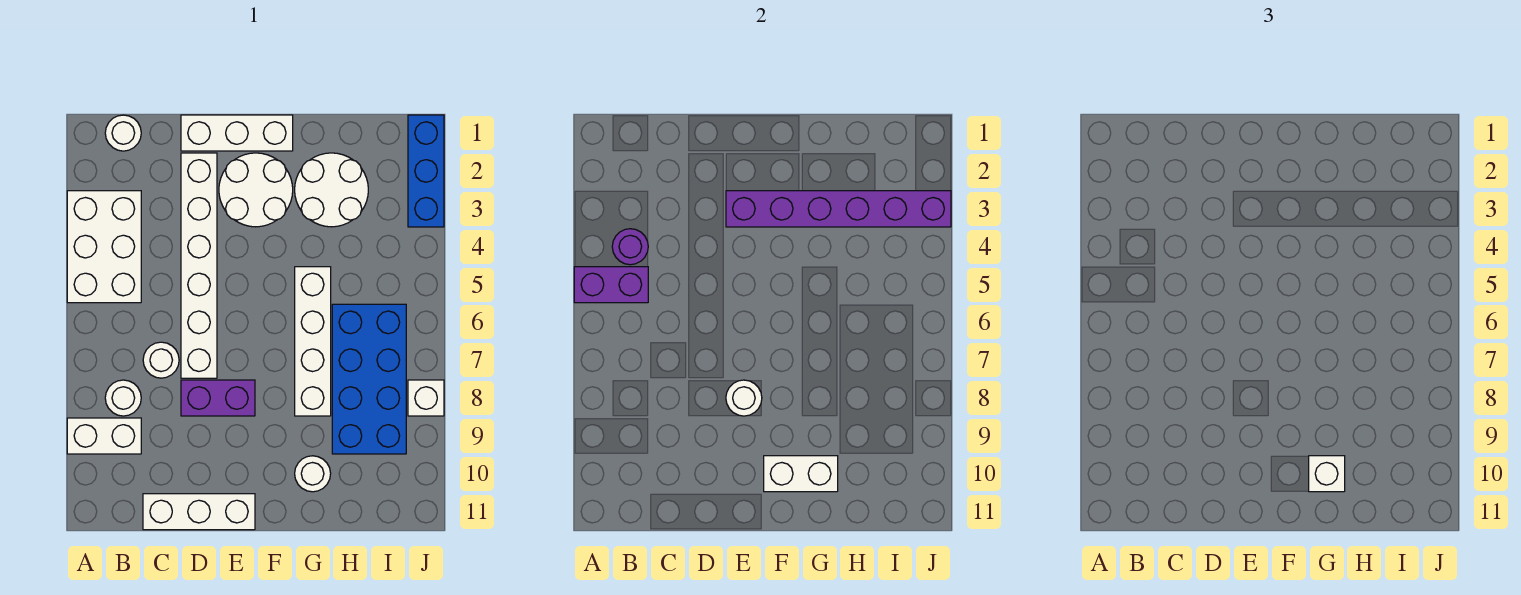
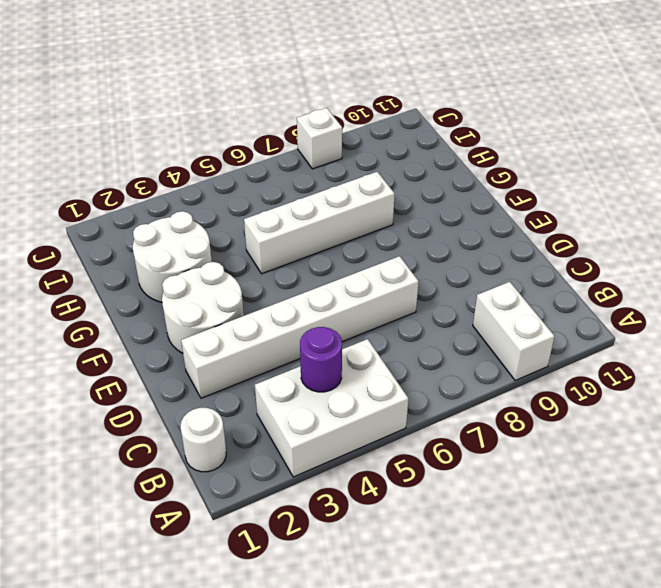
none -> white 1x1 round brick [105,380,141,416]
none -> white 1x1 round brick [143,342,179,378]
none -> white 1x3 brick [143,494,255,530]

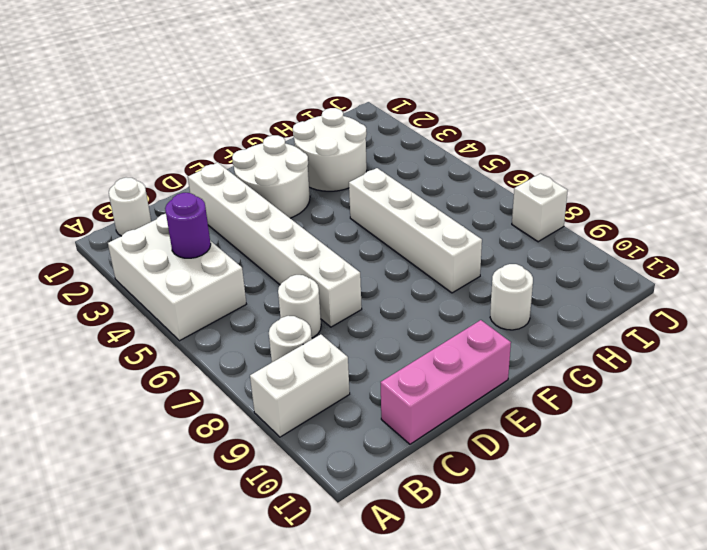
pink 1x3 brick [381,320,511,444] -> white 1x3 brick [143,494,255,530]
none -> white 1x3 brick [181,115,293,151]
none -> purple 1x2 brick [181,380,255,416]
none -> blue 2x4 brick [332,304,406,454]

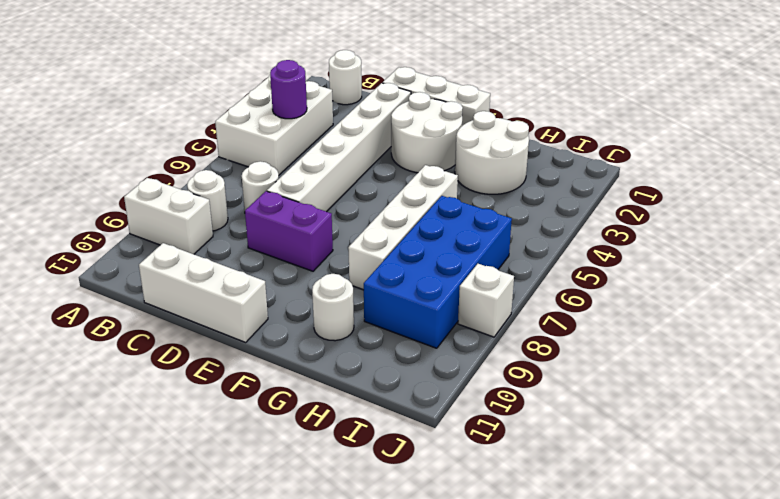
none -> blue 1x3 brick [408,115,444,227]
none -> purple 1x2 brick [574,267,648,303]
none -> purple 1x6 brick [726,191,951,227]

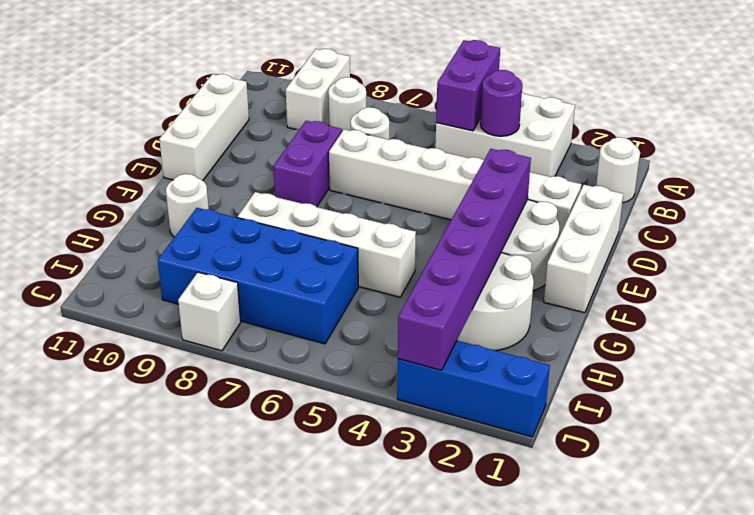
none -> white 1x1 round brick [726,380,762,416]
none -> white 1x2 brick [764,456,838,492]
none -> white 1x1 brick [1309,456,1345,492]

